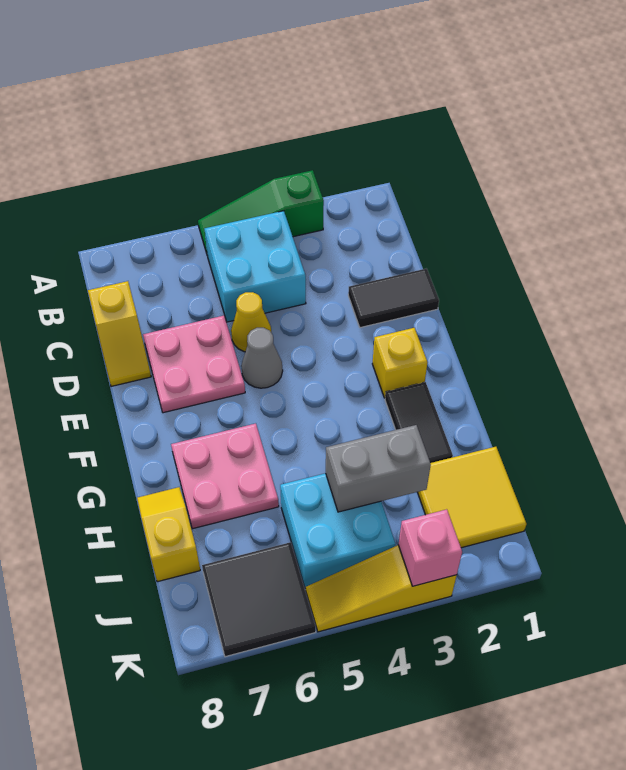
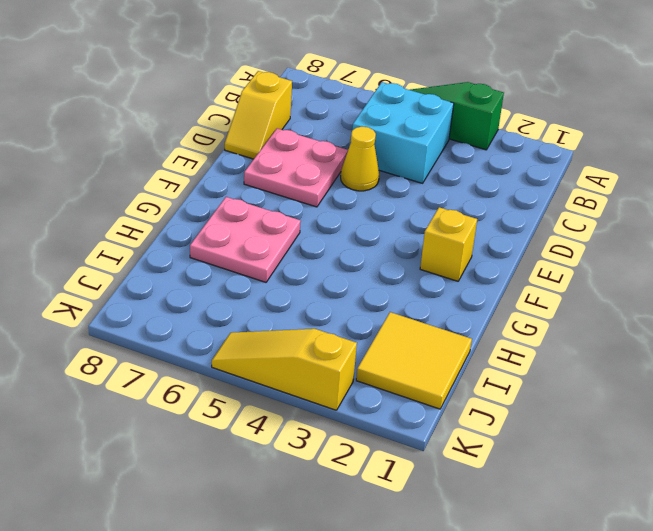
none -> black 1x2 tile [348,269,439,328]
none -> grey 1x1 cone [241,328,283,388]
none -> black 1x2 tile [385,382,453,463]

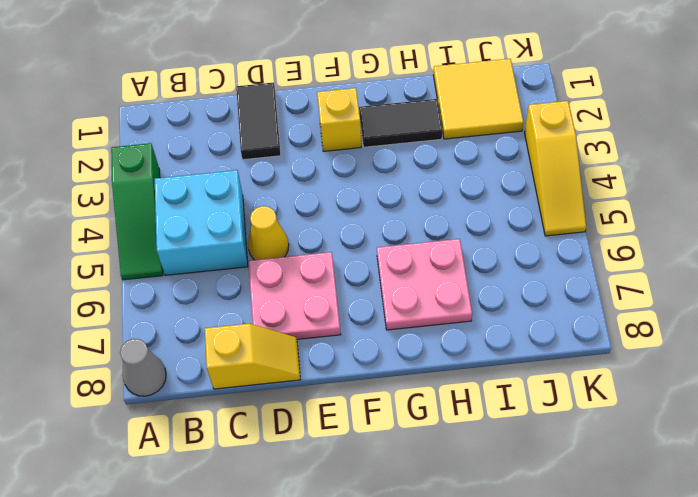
grey 1x1 cone [120,339,166,396] -> grey 1x1 cone moved to [241,328,283,388]
none -> yellow 1x2 slope [137,487,200,582]
none -> cyan 2x2 brick [280,473,395,589]
none -> black 2x2 tile [202,542,316,657]

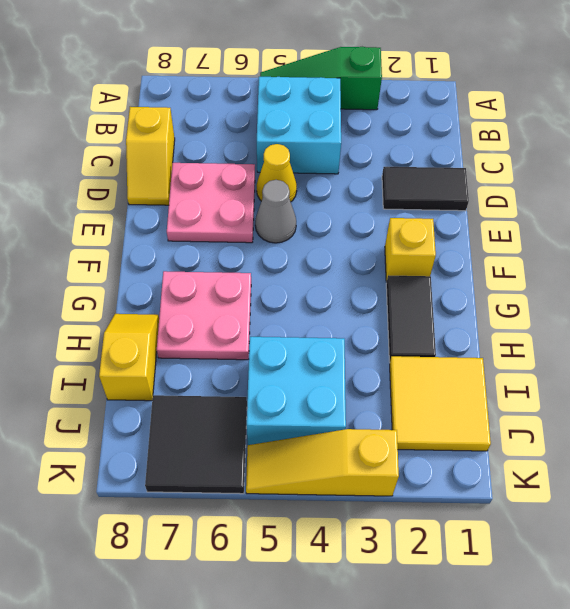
none -> grey 1x2 brick [326,425,431,512]
none -> pink 1x1 brick [399,509,462,586]

